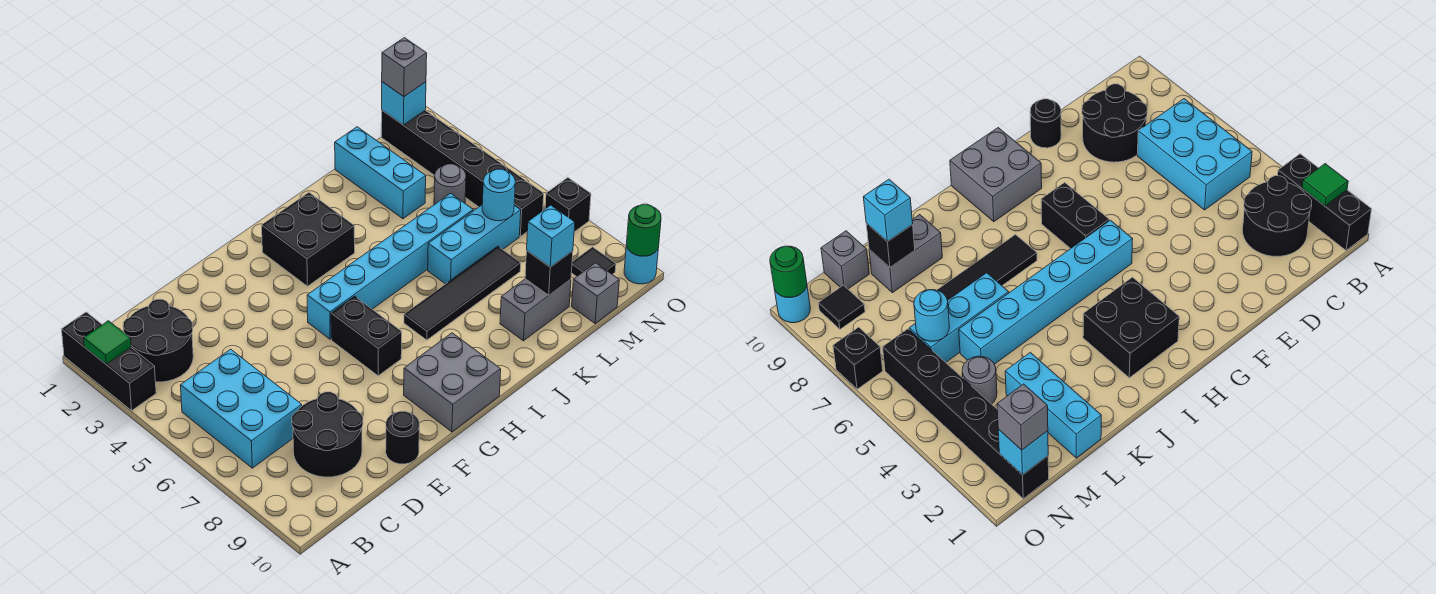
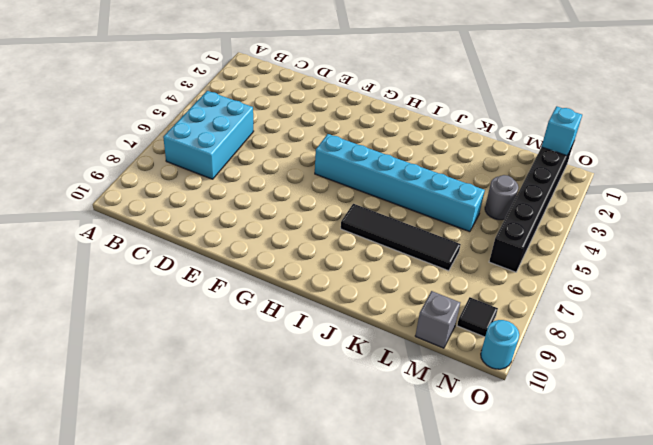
none -> black 1x3 brick [61,312,156,410]
none -> black 2x2 round brick [123,299,193,382]
none -> black 2x2 round brick [292,392,363,477]

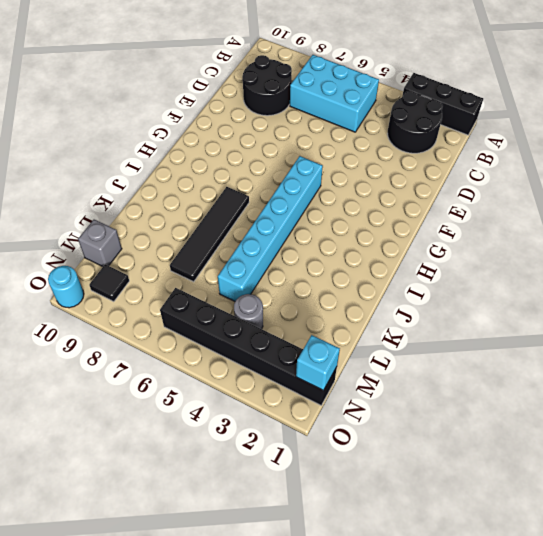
none -> black 1x1 round brick [386,411,419,464]
none -> black 1x2 brick [331,296,402,376]
none -> grey 2x2 brick [404,333,501,432]

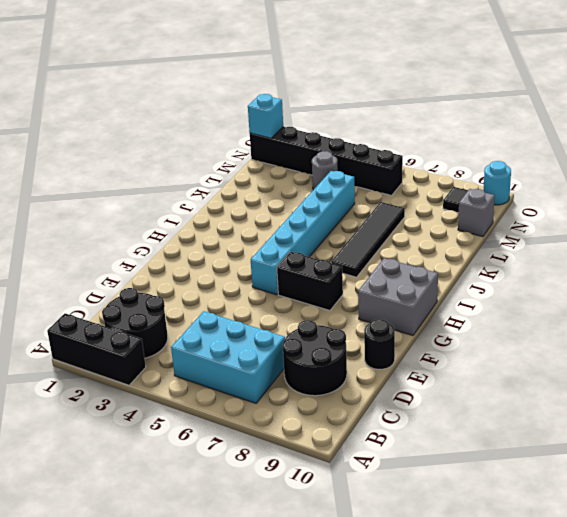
none -> black 2x2 brick [262,193,355,286]
none -> cyan 1x3 brick [428,205,521,284]
none -> grey 1x2 brick [500,279,571,341]

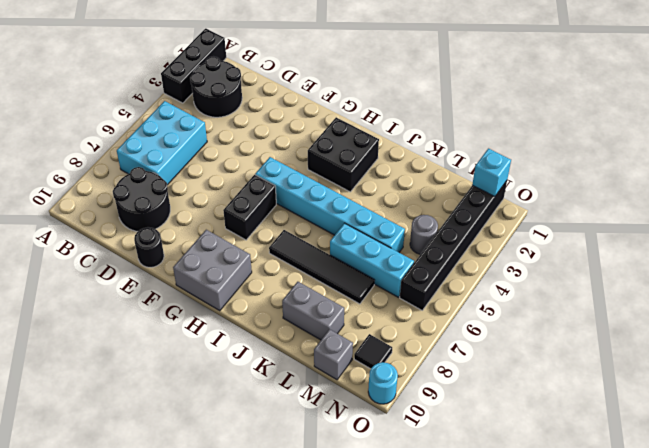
none -> cyan 1x3 brick [335,127,426,219]
none -> black 1x1 brick [545,178,591,232]
none -> green 1x1 tile [84,321,131,364]

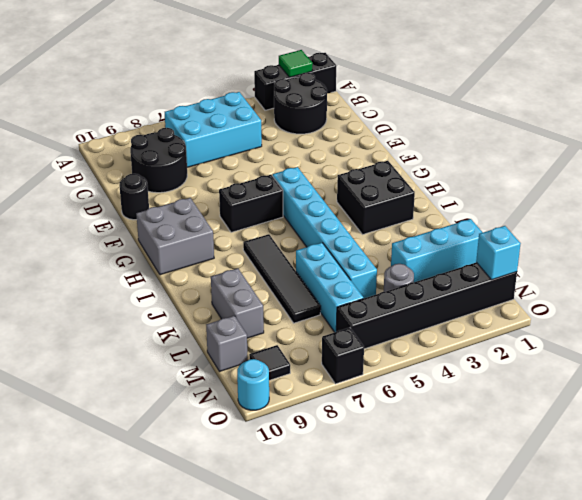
none -> black 1x1 brick [525,251,573,295]
none -> cyan 1x1 round brick [482,169,515,221]
none -> green 1x1 round brick [627,204,661,256]

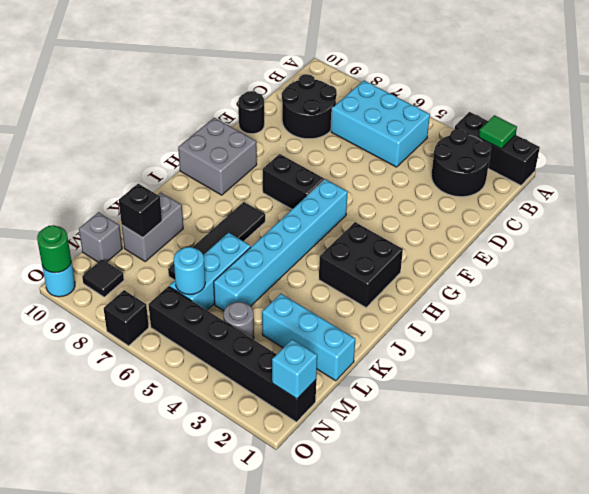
none -> cyan 1x1 brick [527,205,575,267]
none -> grey 1x1 brick [382,38,427,97]

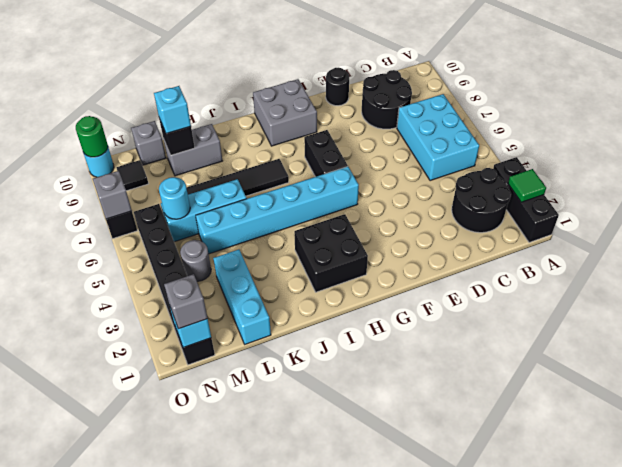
grey 1x1 brick [93,171,132,219] -> none

